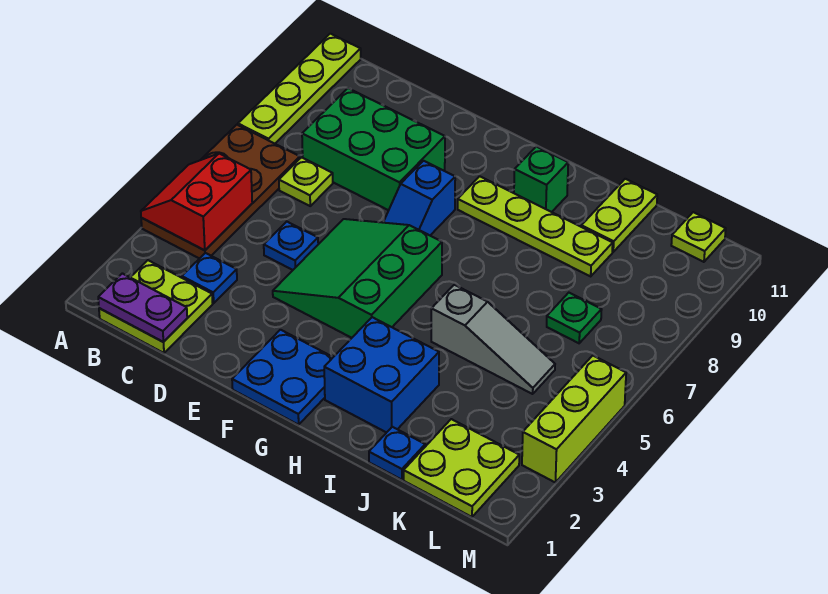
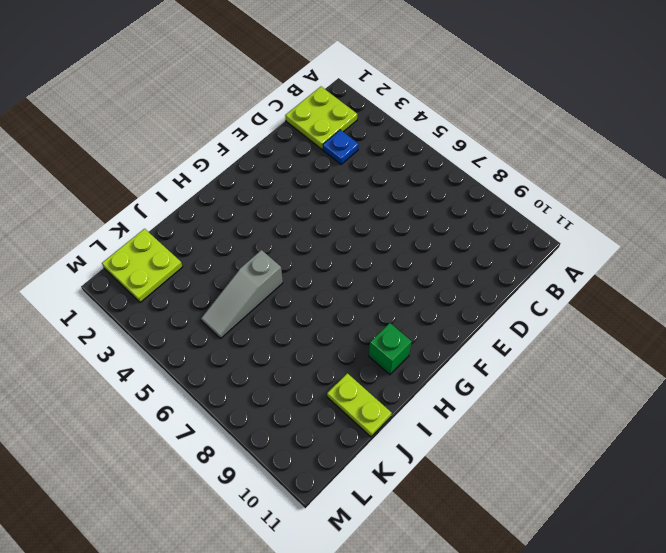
none -> brown 2x4 plate [141,125,300,259]
none -> lime 1x4 plate [238,34,361,144]
none -> lime 1x1 plate [279,157,333,206]

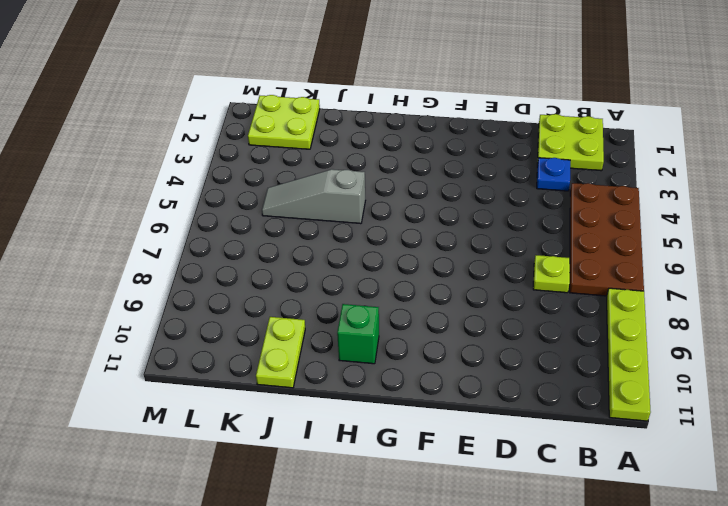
none -> green 2x3 brick [302,88,445,210]
none -> blue 1x1 plate [264,222,318,270]
none -> green 3x3 slope [273,219,442,338]

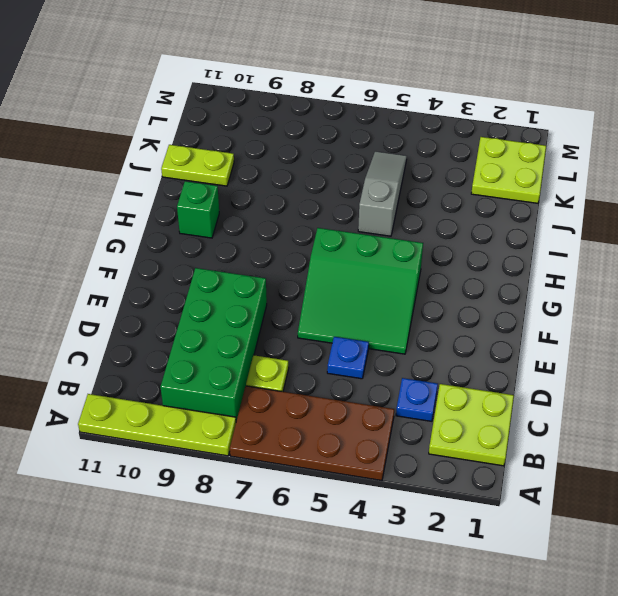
green 2x4 brick [160,268,267,421] -> green 2x3 brick [302,88,445,210]
none -> blue 2x2 plate [232,330,333,425]
none -> blue 1x2 slope [383,161,455,235]
none -> lime 1x4 plate [458,176,613,276]

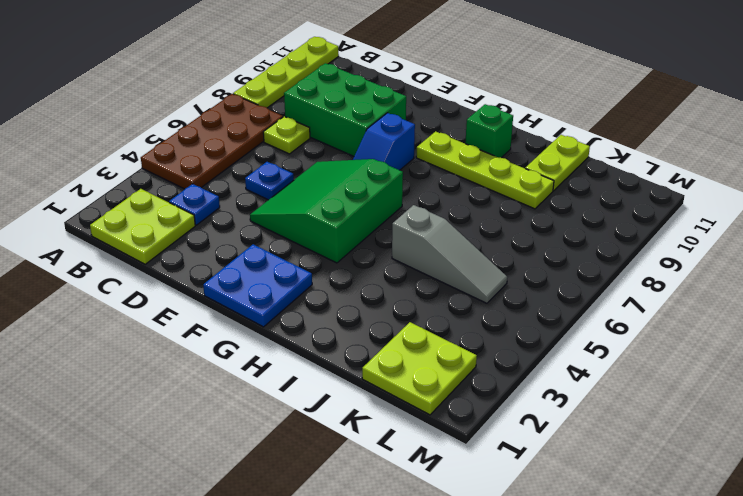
none -> blue 2x2 brick [324,317,439,433]
none -> blue 1x1 plate [369,427,425,480]
none -> green 1x1 plate [547,293,602,343]

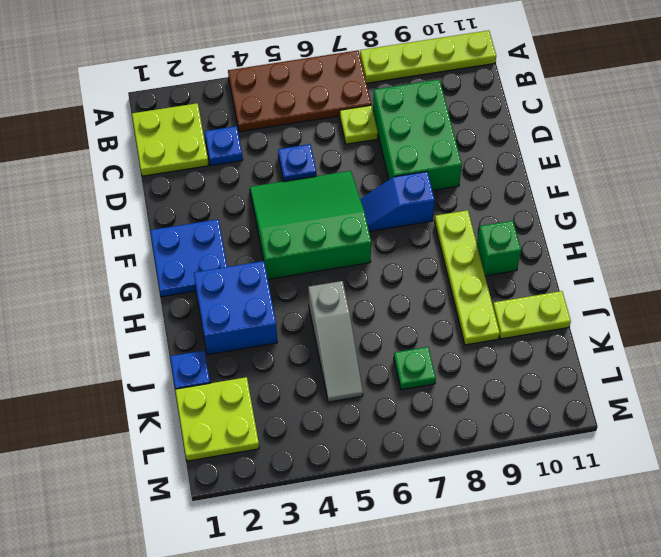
none -> lime 1x1 plate [671,212,726,262]
none -> lime 1x3 brick [522,356,626,482]
none -> red 2x2 slope [141,154,252,250]

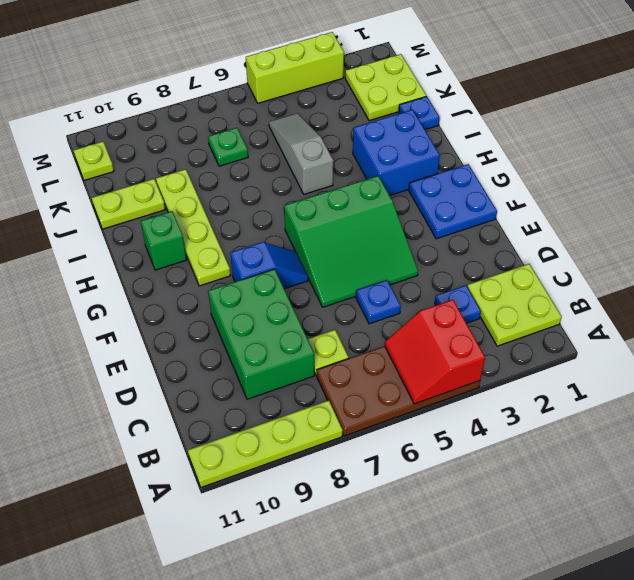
red 2x2 slope [385,300,485,404] -> red 2x2 slope turned to [141,154,252,250]
none -> purple 1x2 plate [98,273,187,342]

